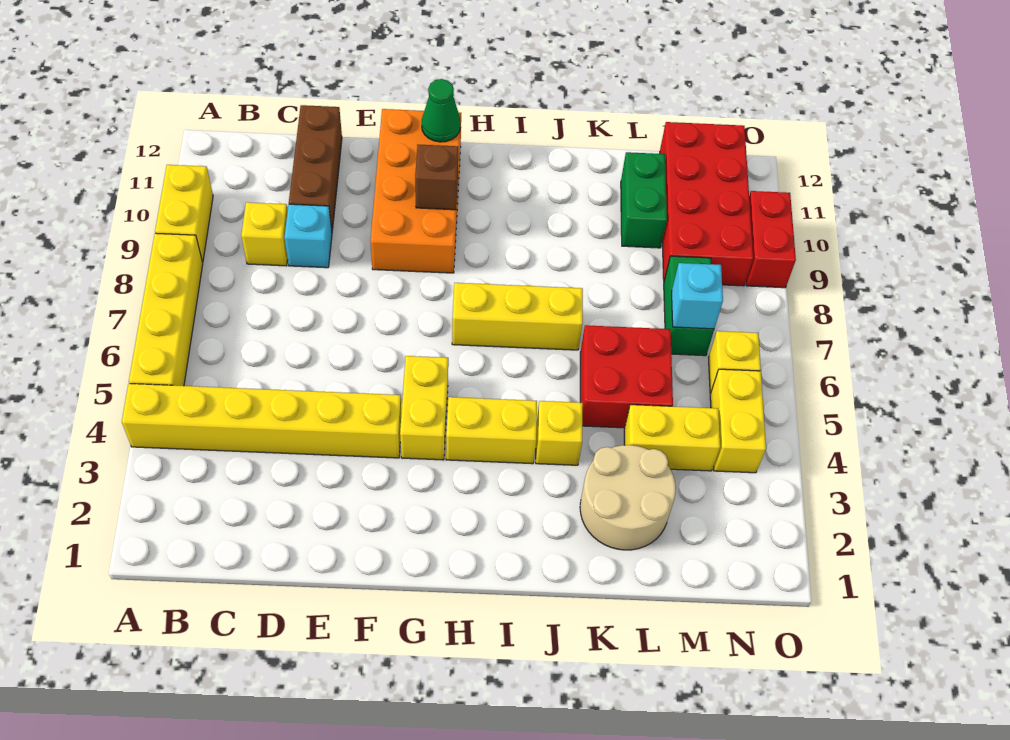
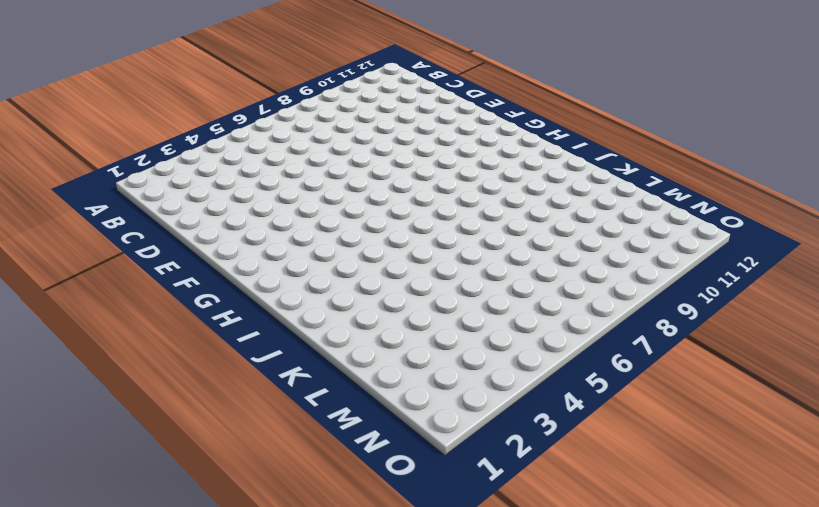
none -> yellow 1x6 brick [122,384,401,458]
none -> yellow 1x4 brick [129,233,203,386]
none -> yellow 1x2 brick [155,165,213,262]

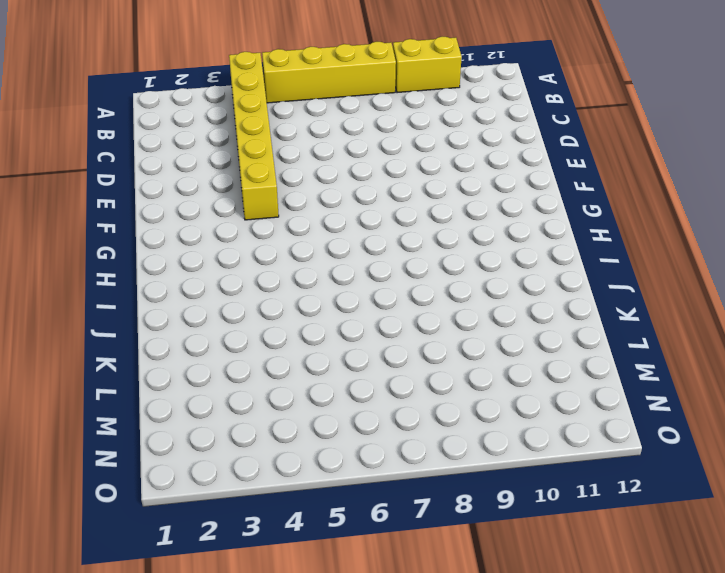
none -> yellow 1x1 brick [241,202,288,266]
none -> cyan 1x1 brick [284,204,332,268]
none -> brown 1x3 brick [289,105,342,230]

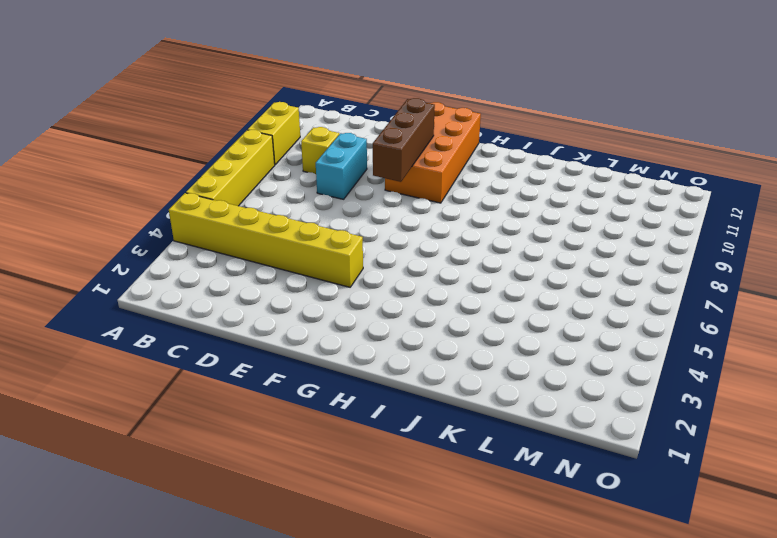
cyan 1x2 brick [316,133,367,199] -> cyan 1x1 brick [284,204,332,268]
brown 1x3 brick [373,98,435,182] -> brown 1x3 brick moved to [289,105,342,230]
none -> yellow 1x2 brick [400,356,448,460]
none -> yellow 1x2 brick [446,397,537,464]
none -> yellow 1x3 brick [452,283,583,350]

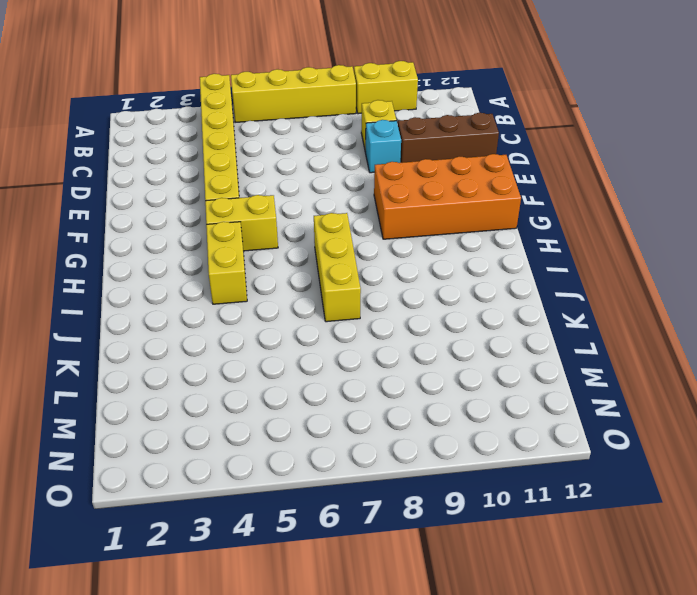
none -> yellow 1x1 brick [536,401,583,465]
none -> tan 2x2 round brick [580,445,676,550]
none -> red 2x2 brick [580,325,673,428]

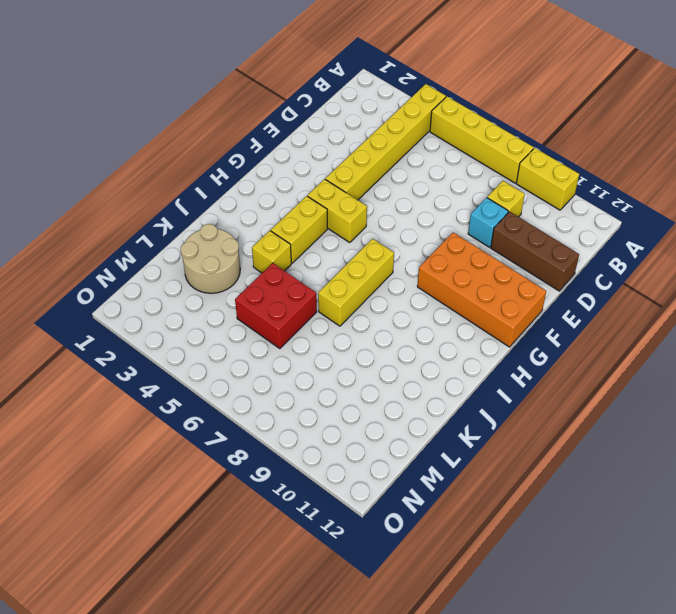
none -> yellow 1x2 brick [624,405,720,471]
none -> green 1x2 brick [621,152,667,248]
none -> green 1x2 brick [664,256,714,356]

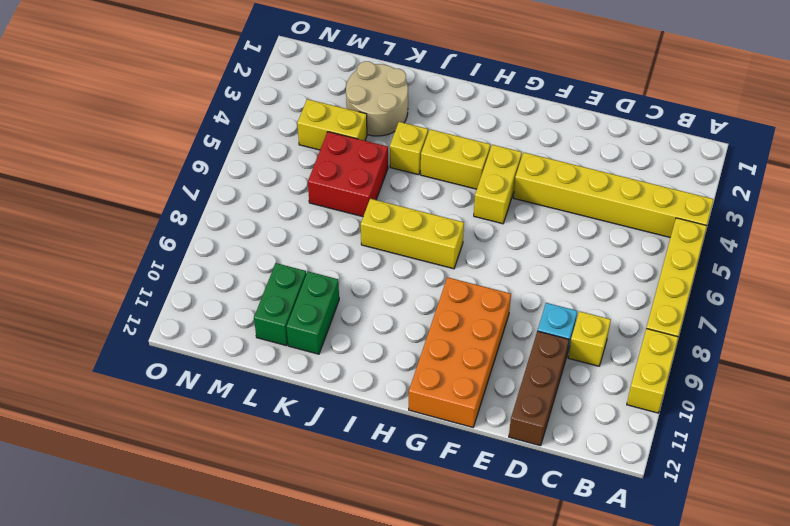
green 1x2 brick [287,271,339,354] -> green 1x2 brick moved to [664,256,714,356]
none -> red 2x4 brick [660,122,753,286]
none -> yellow 1x2 brick [710,369,766,473]
none -> yellow 1x1 brick [708,331,761,393]

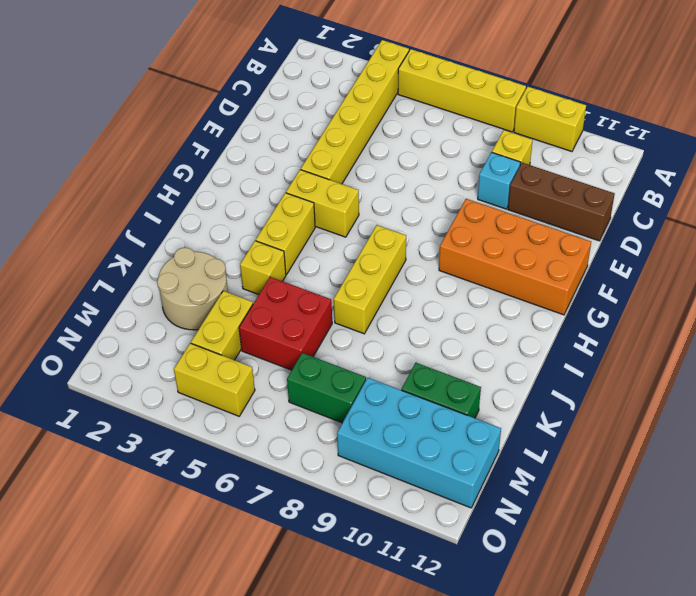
cyan 2x4 brick [337,378,501,508] -> red 2x4 brick [660,122,753,286]
none -> yellow 1x1 brick [708,331,761,393]
none -> red 1x2 brick [746,191,796,288]
none -> brown 1x1 brick [415,145,458,210]

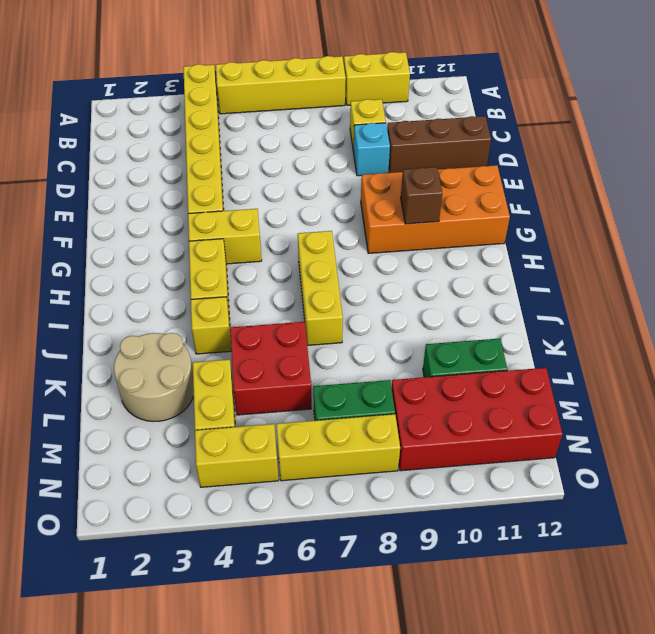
yellow 1x3 brick [276,414,400,481] -> yellow 1x1 brick [708,331,761,393]
none -> red 1x2 brick [746,191,796,288]
none -> green 1x1 cone [422,79,461,142]
none -> cyan 1x1 brick [672,263,723,329]

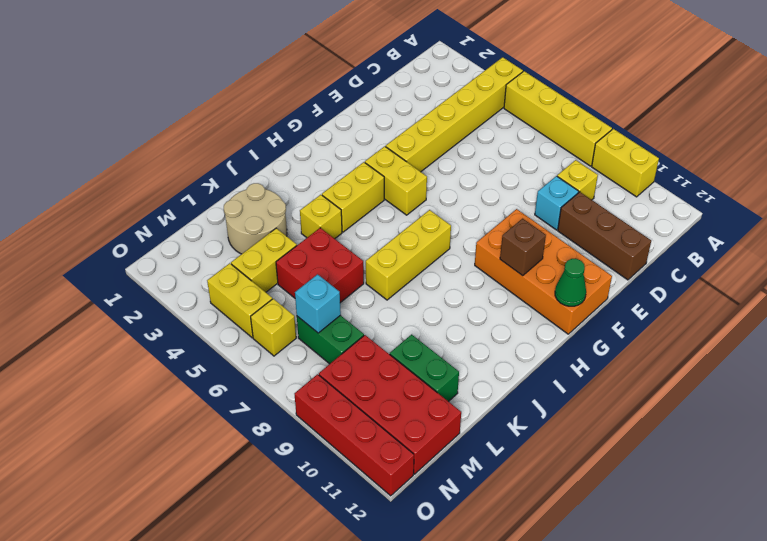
red 1x4 brick [295,374,414,496] -> red 1x2 brick [746,191,796,288]

